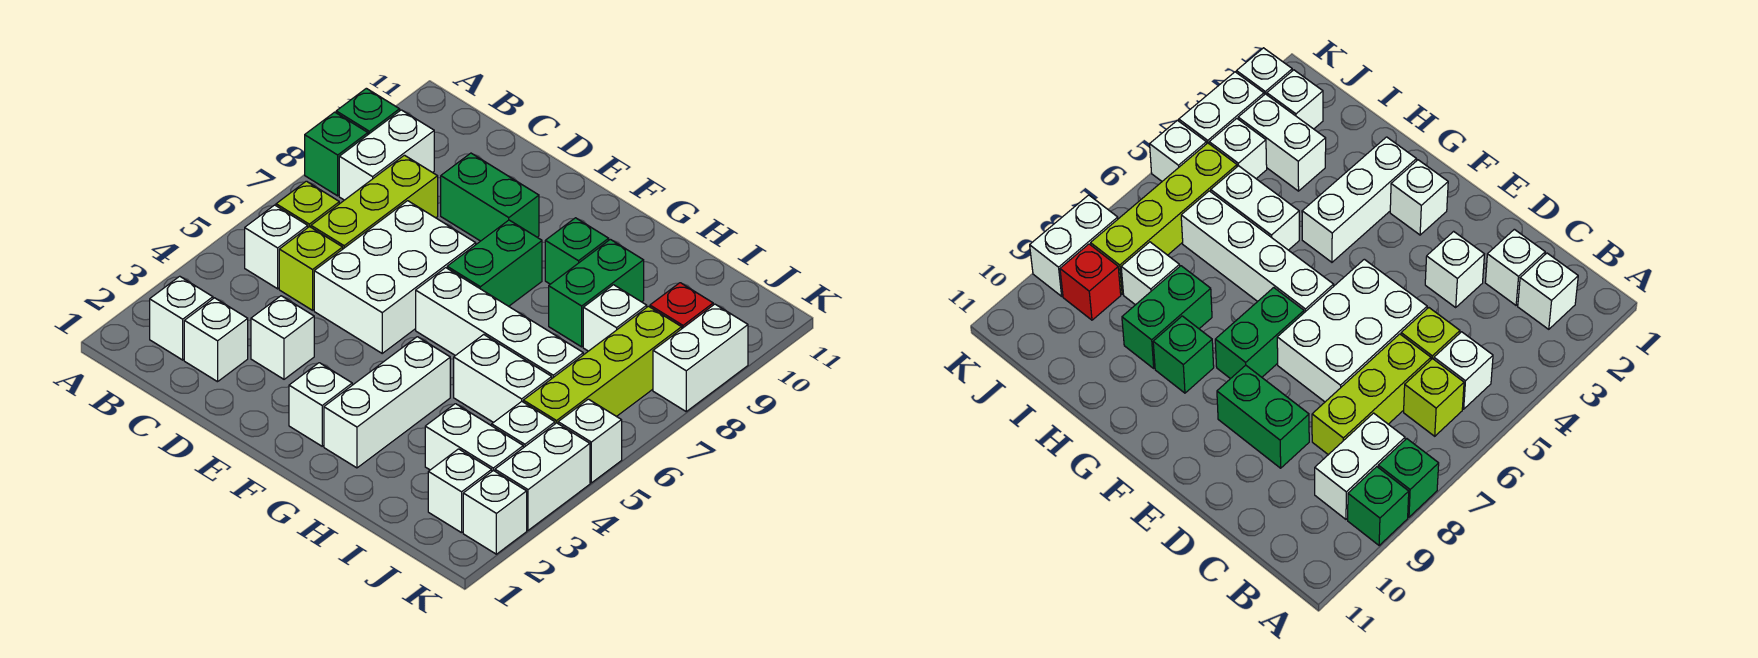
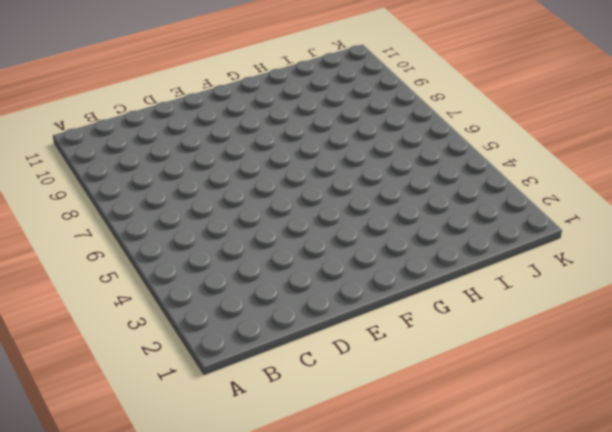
none -> green 1x1 brick [305,112,368,196]
none -> green 1x1 brick [336,88,400,134]
none -> white 1x1 brick [150,276,213,360]

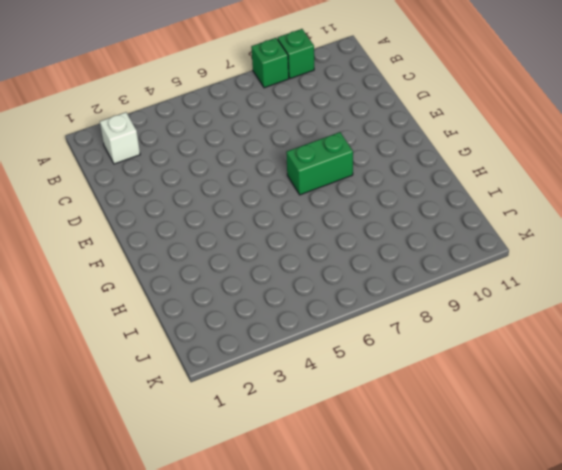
none -> white 1x1 brick [245,205,308,289]
none -> lime 1x1 brick [276,181,339,227]
none -> white 1x2 brick [339,110,434,200]

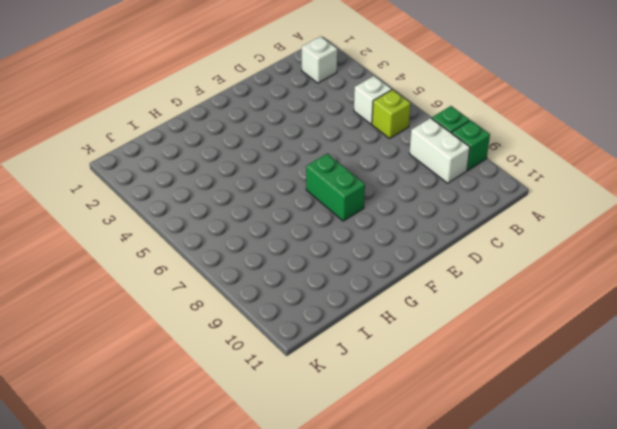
none -> white 1x1 brick [184,298,248,382]
none -> lime 1x1 brick [279,226,343,310]
none -> lime 1x3 brick [311,155,438,249]

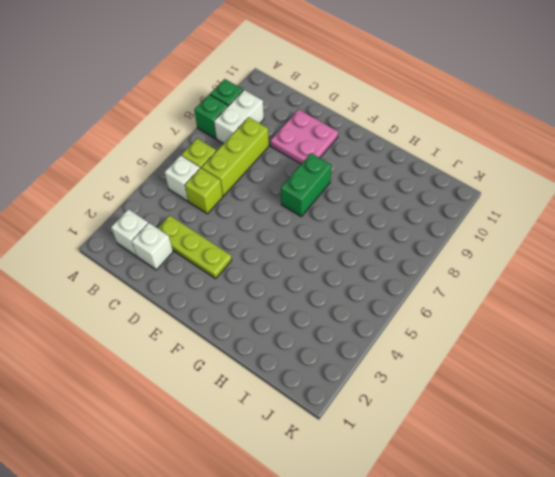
lime 1x3 plate [158,215,232,278] -> white 1x1 brick [251,296,314,379]
pink 2x2 plate [270,110,338,164] -> green 1x2 brick [441,153,539,241]
none -> white 2x3 brick [314,201,476,353]
none -> white 1x1 brick [289,363,352,446]
none -> white 1x4 brick [416,268,583,378]

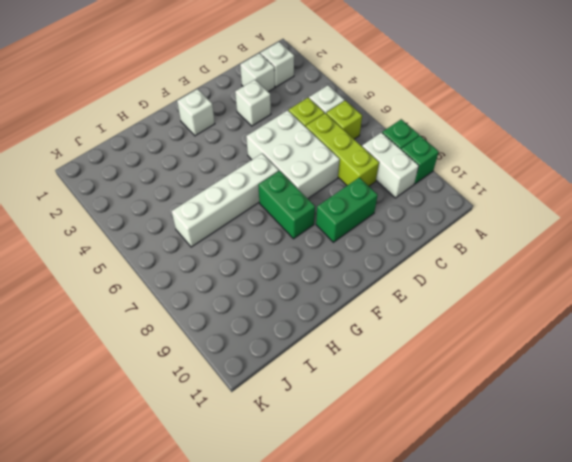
none -> white 1x3 brick [324,337,450,468]
none -> green 1x1 brick [545,218,609,284]
none -> white 1x2 brick [454,335,552,423]

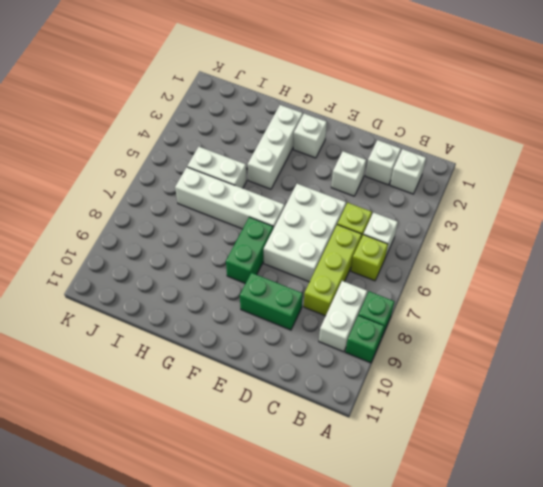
none -> green 1x1 brick [545,218,609,284]
none -> green 1x2 brick [549,239,644,347]
none -> white 1x2 brick [425,404,523,471]

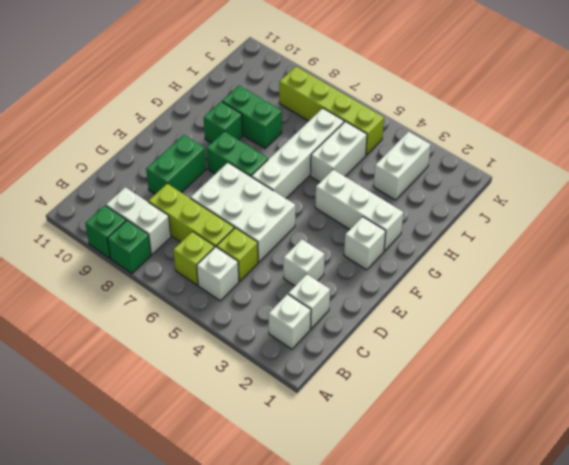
none -> white 1x1 brick [583,285,647,351]
none -> white 1x1 brick [428,449,492,533]
none -> white 1x1 brick [492,402,555,448]

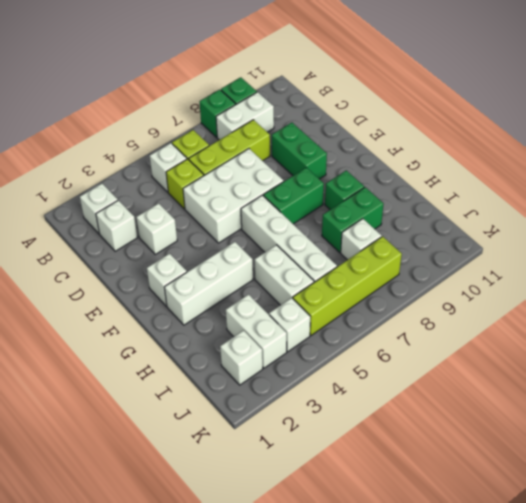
none -> red 1x1 brick [650,283,713,328]
none -> white 1x1 brick [463,470,527,554]
none -> white 1x2 brick [495,423,590,530]

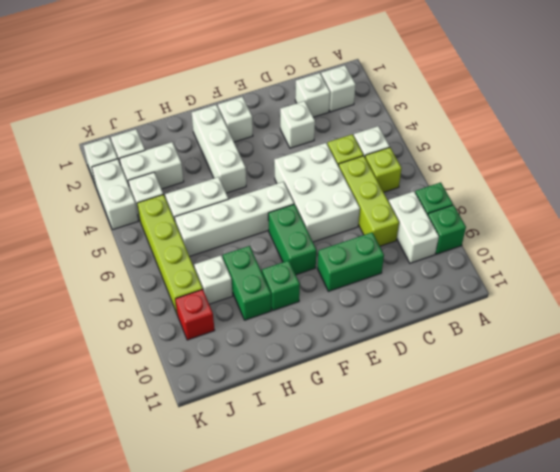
none -> white 1x1 brick [558,399,622,483]
none -> white 1x2 brick [653,304,748,411]

